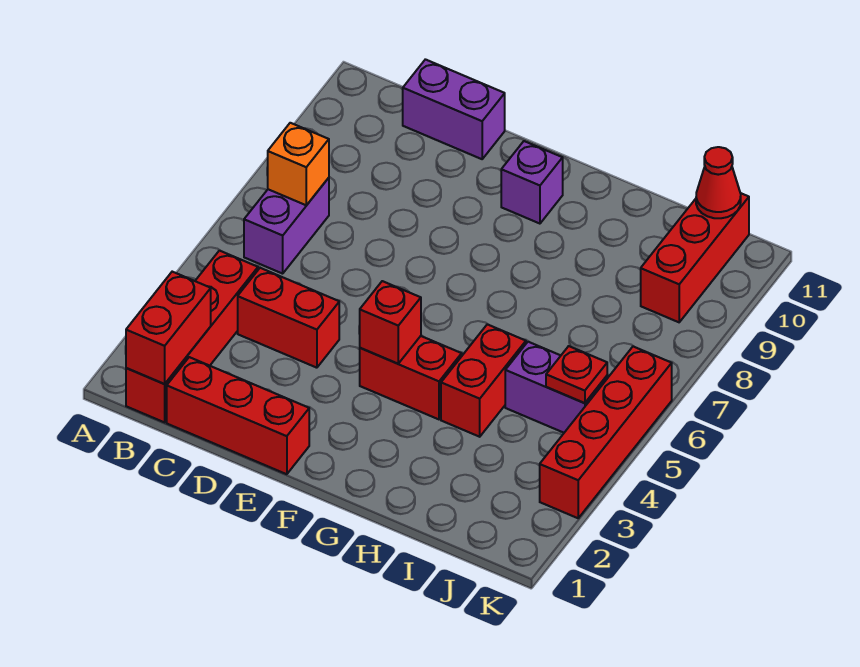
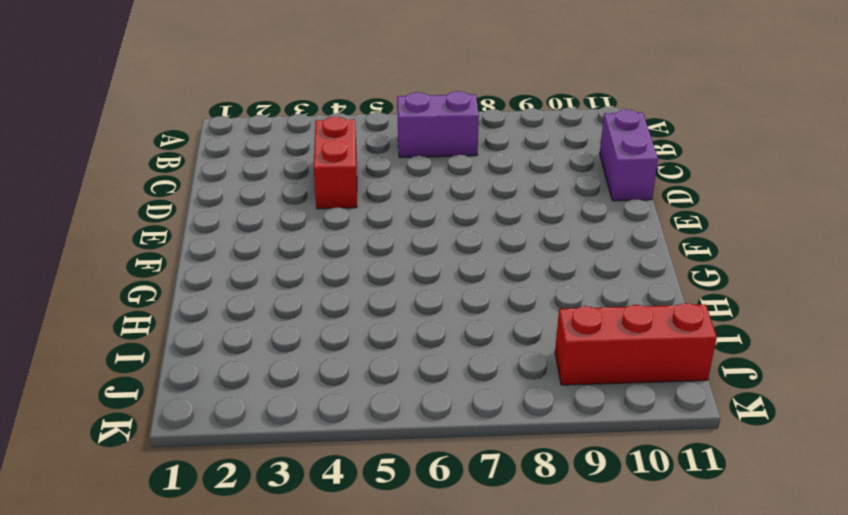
none -> red 1x4 brick [126,251,258,422]
none -> red 1x3 brick [167,357,309,474]
none -> red 1x2 brick [360,336,462,419]

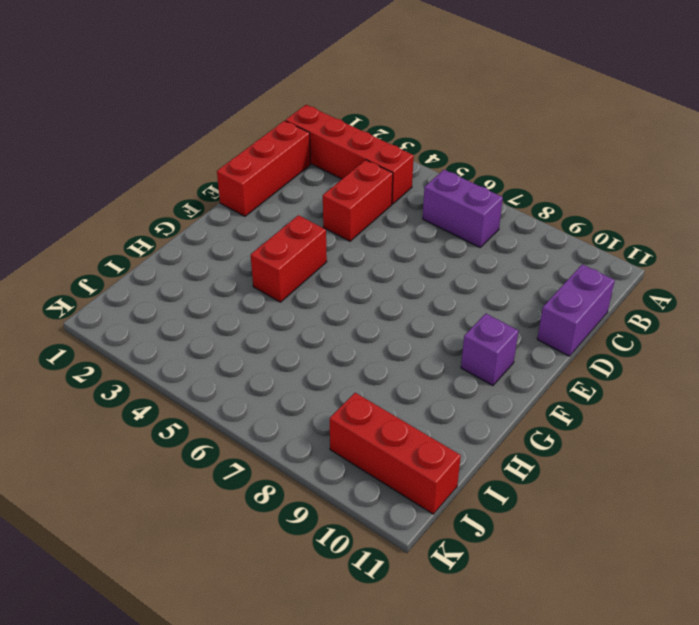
none -> red 1x2 brick [441,324,526,437]
none -> purple 1x2 brick [505,342,607,433]
none -> red 1x4 brick [540,346,672,518]

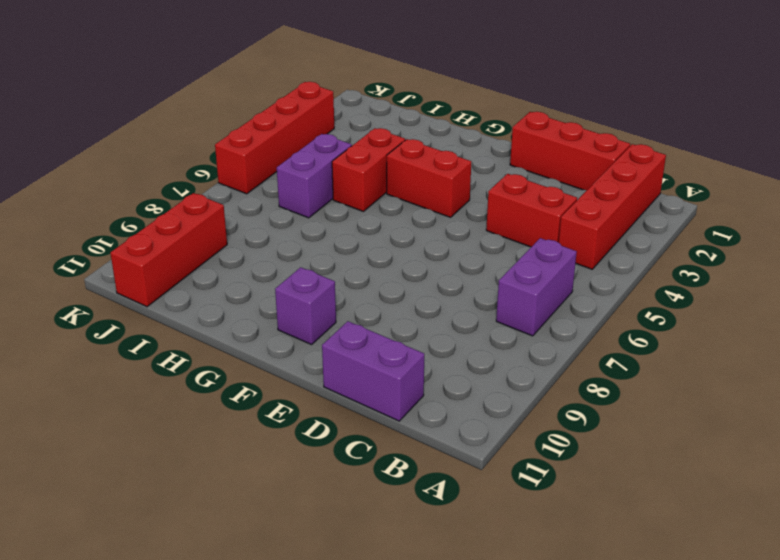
purple 1x2 brick [277,134,352,218] -> purple 1x2 brick turned to [505,342,607,433]
none -> red 1x2 brick [126,272,211,384]
none -> orange 1x1 brick [268,123,329,205]
none -> red 1x1 brick [360,281,421,364]

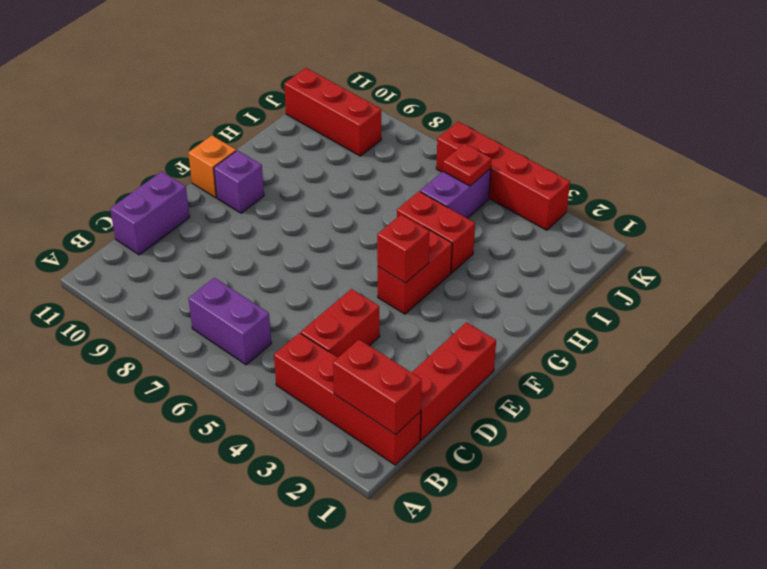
orange 1x1 brick [188,136,236,198] -> orange 1x1 brick moved to [268,123,329,205]
none -> red 1x1 cone [696,147,741,218]

